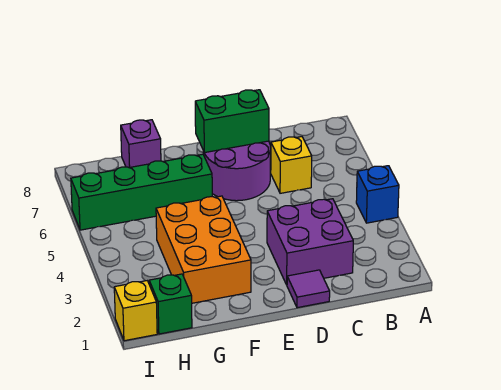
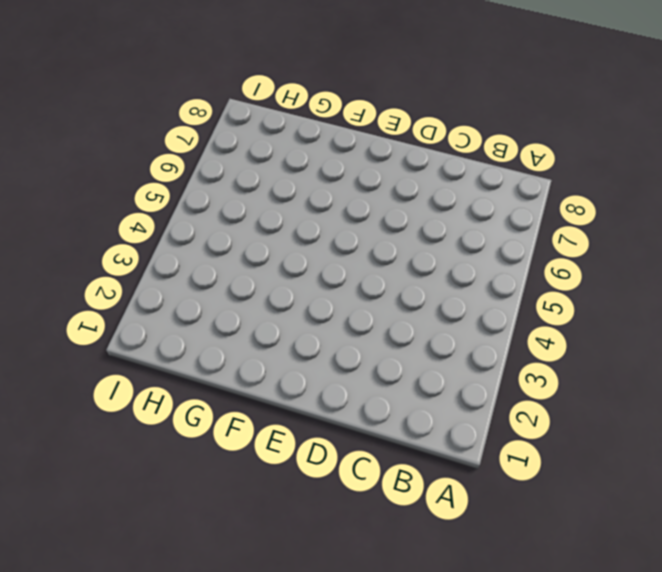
none -> blue 1x1 brick [356,166,399,223]
none -> purple 2x2 brick [267,199,353,285]

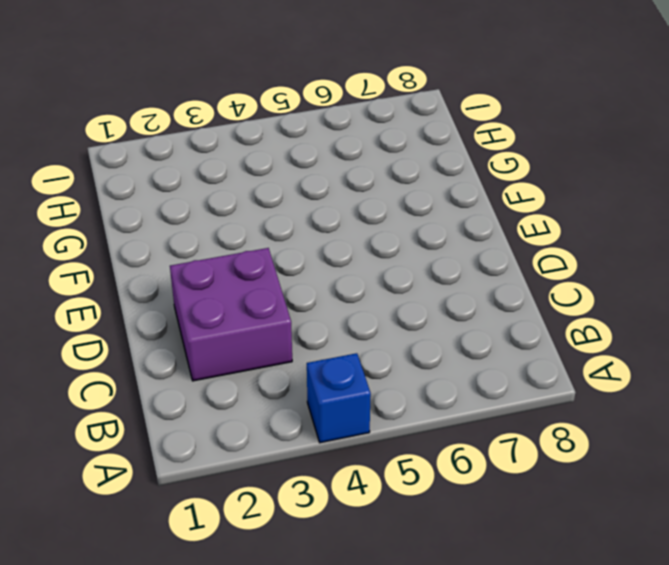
none -> yellow 1x1 brick [271,137,312,193]
none -> purple 1x1 tile [287,270,330,308]

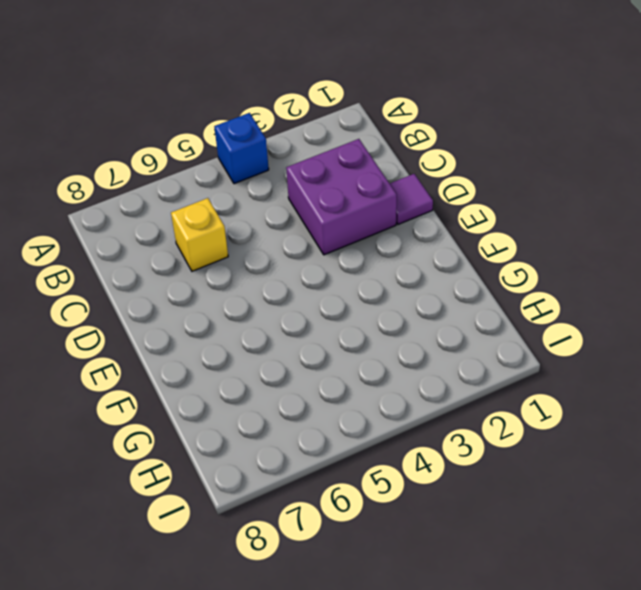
none -> purple 2x2 round brick [203,141,271,201]
none -> orange 2x3 brick [156,196,251,303]

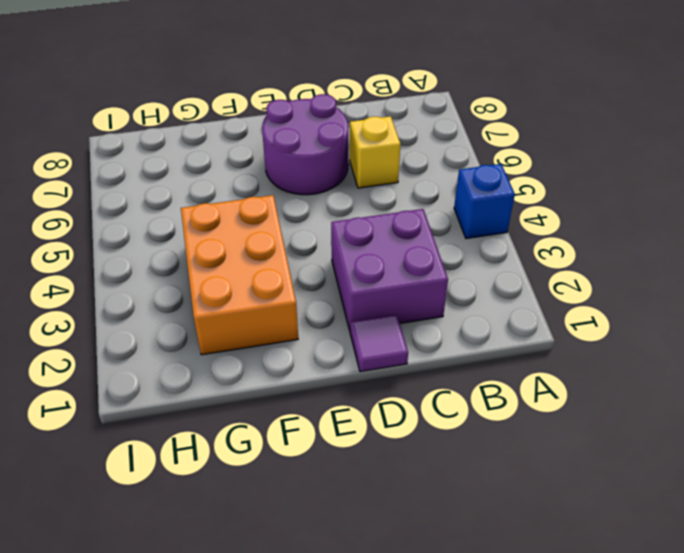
none -> green 1x4 brick [71,154,212,230]
none -> purple 1x1 brick [121,120,161,168]

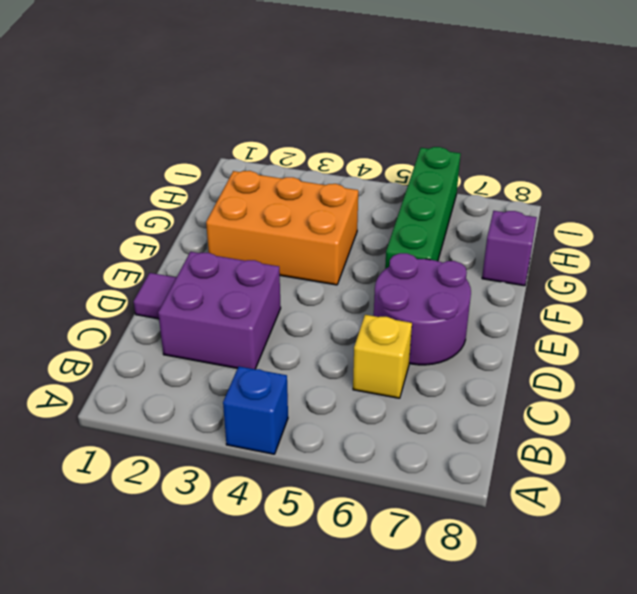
none -> green 1x1 brick [149,274,192,334]
none -> yellow 1x1 brick [114,281,157,341]

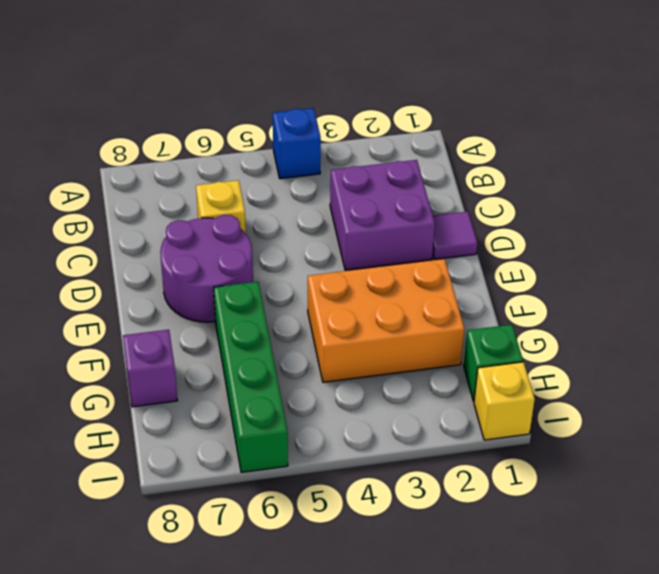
none -> green 1x2 brick [195,90,269,153]

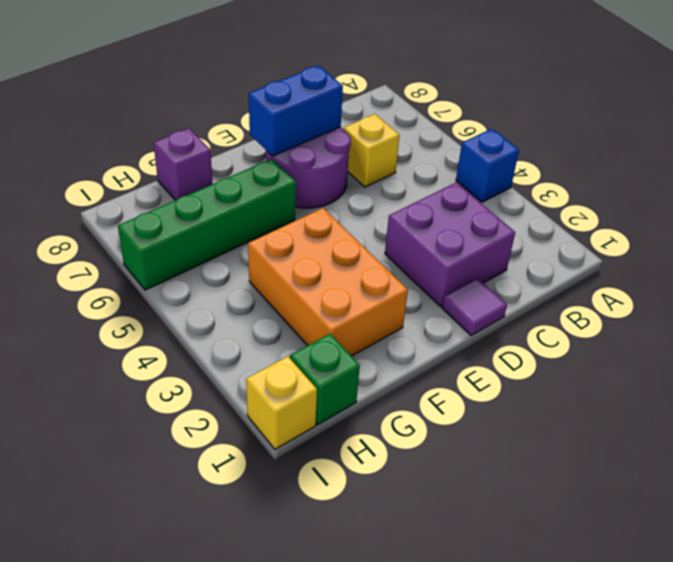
blue 1x2 brick [249,66,343,156] -> green 1x2 brick [195,90,269,153]

